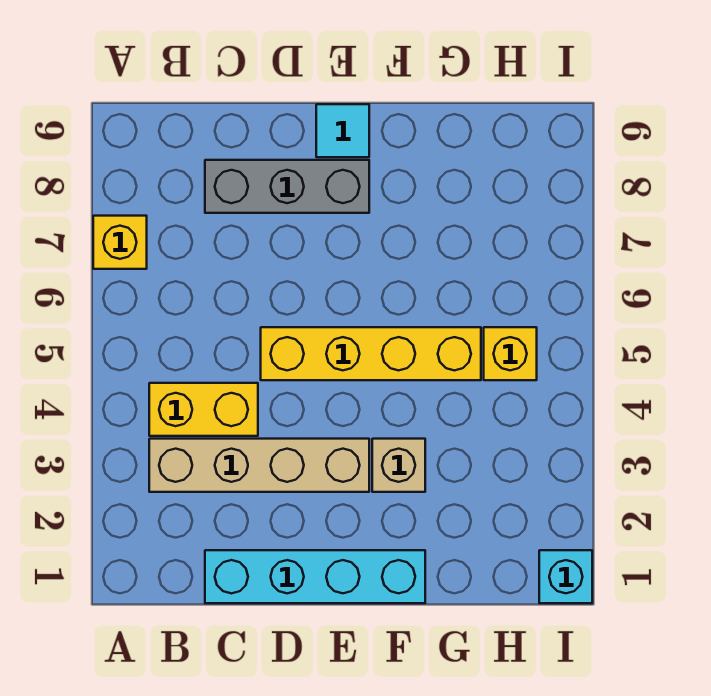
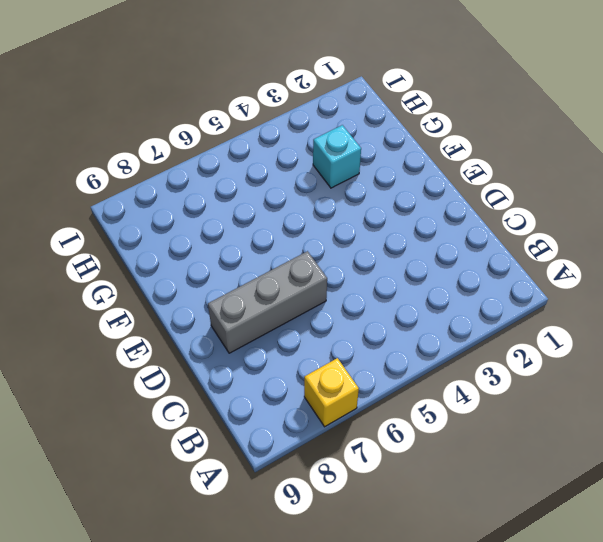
grey 1x3 brick [208,251,327,353] -> grey 1x3 brick turned to [205,160,369,213]
cyan 1x1 brick [313,125,361,188] -> cyan 1x1 brick moved to [539,550,592,603]
none -> tan 1x4 brick [149,439,369,492]
none -> yellow 1x2 brick [149,383,258,436]

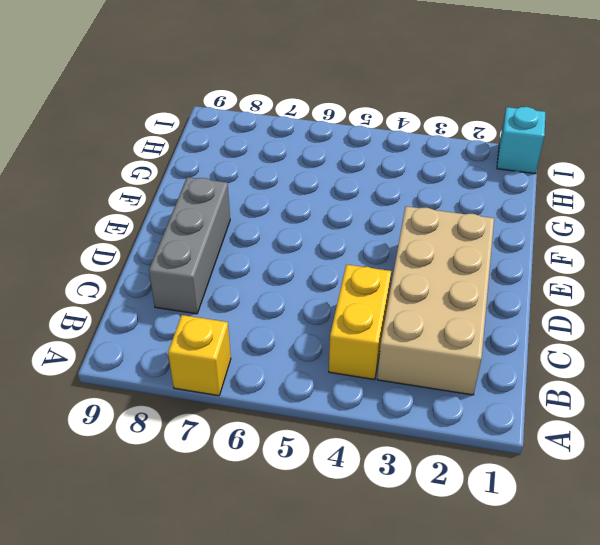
tan 2x4 brick [377,206,494,395] -> tan 1x4 brick [149,439,369,492]
none -> cyan 1x4 brick [205,550,425,603]
none -> yellow 1x4 brick [261,327,481,380]

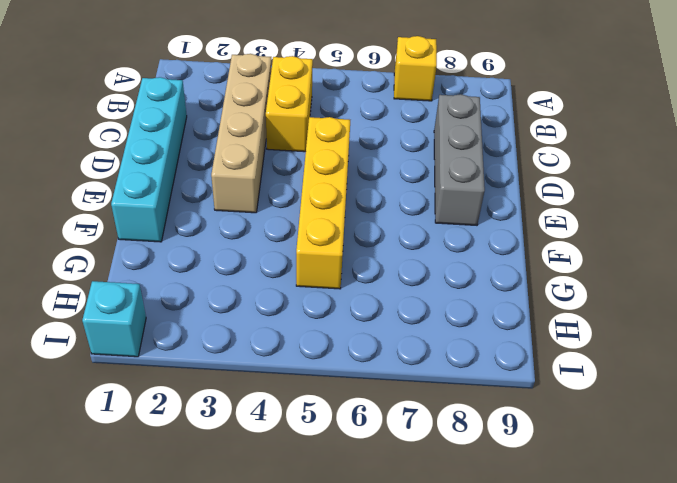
none -> cyan 1x1 tile [316,104,369,157]
none -> tan 1x1 brick [372,439,425,492]

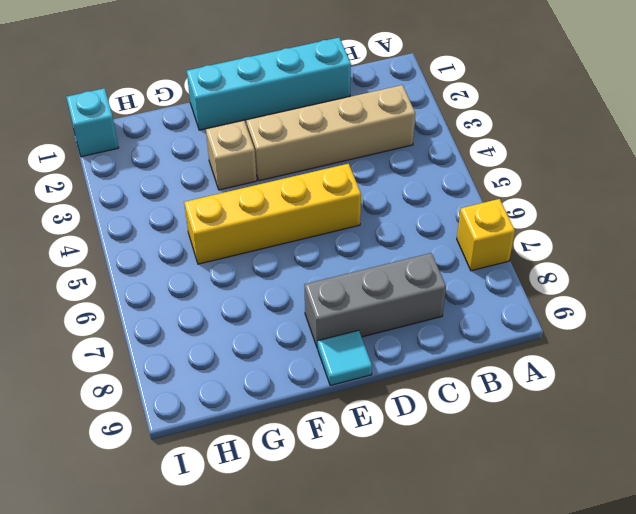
none -> yellow 1x2 brick [149,383,258,436]
none -> yellow 1x1 brick [484,327,537,380]

